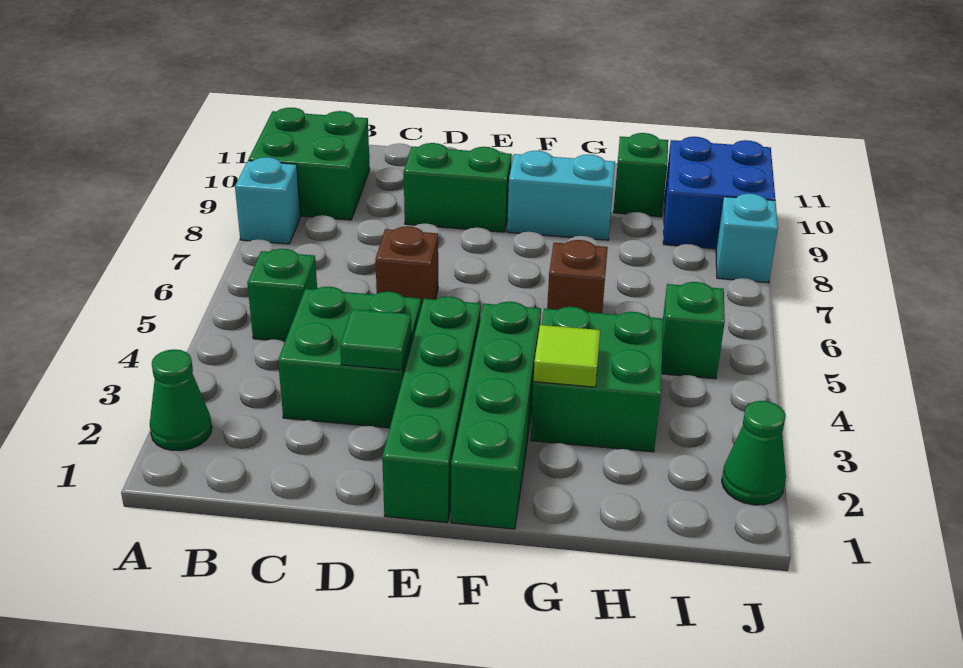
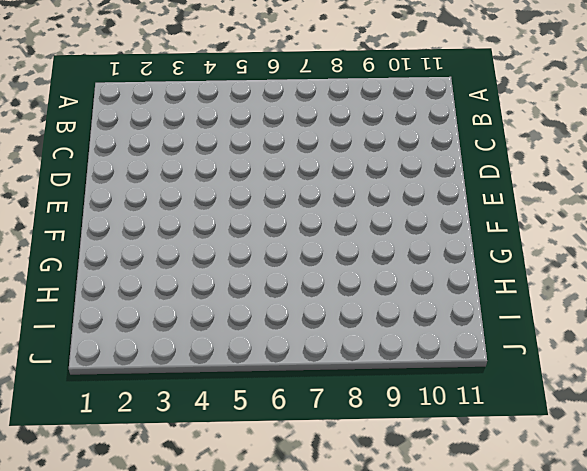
none -> green 1x1 cone [150,349,212,450]
none -> cyan 1x1 brick [235,157,300,244]
none -> green 2x2 brick [248,108,370,220]

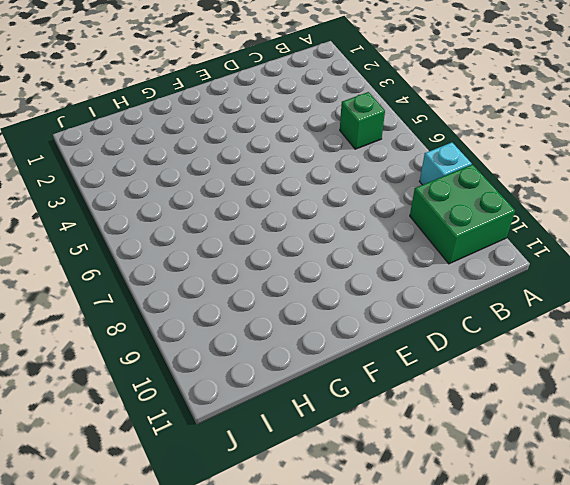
none -> green 1x1 cone [150,349,212,450]
none -> green 2x2 brick [278,287,421,428]
none -> brown 1x1 brick [376,226,438,307]

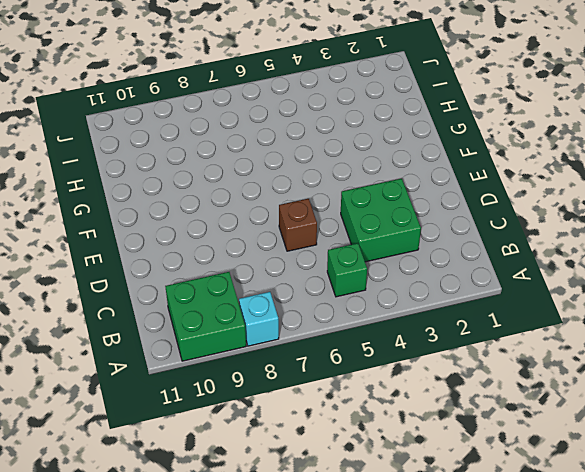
none -> green 1x1 cone [150,349,212,450]
none -> green 1x2 brick [404,143,512,232]
none -> green 1x4 brick [382,297,481,523]

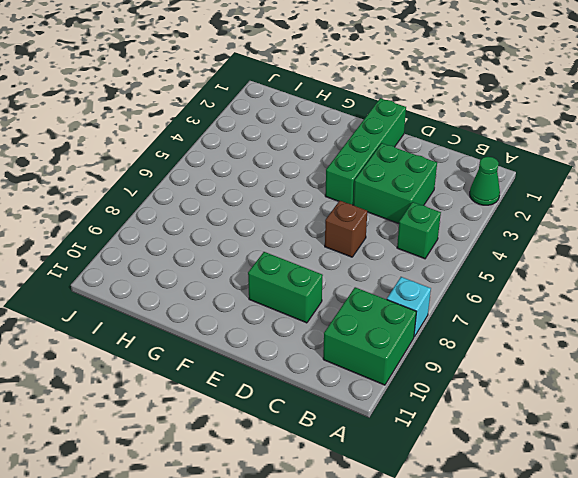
none -> green 1x4 brick [451,302,541,529]
none -> cyan 1x2 brick [507,151,615,240]
none -> green 2x2 brick [531,307,663,452]

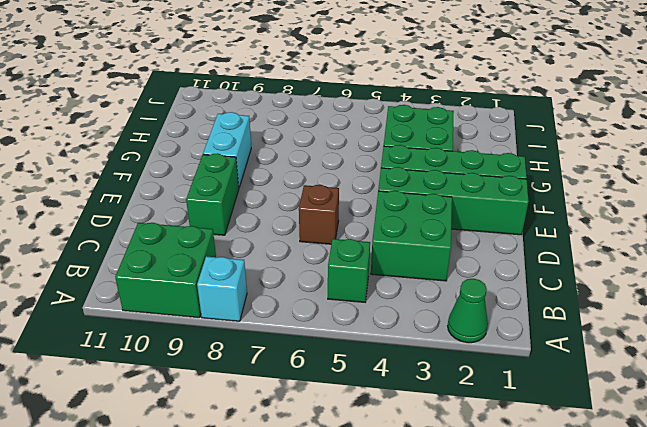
none -> brown 1x1 brick [547,240,608,313]
none -> green 1x1 brick [613,133,668,217]
none -> green 1x1 brick [662,282,725,379]

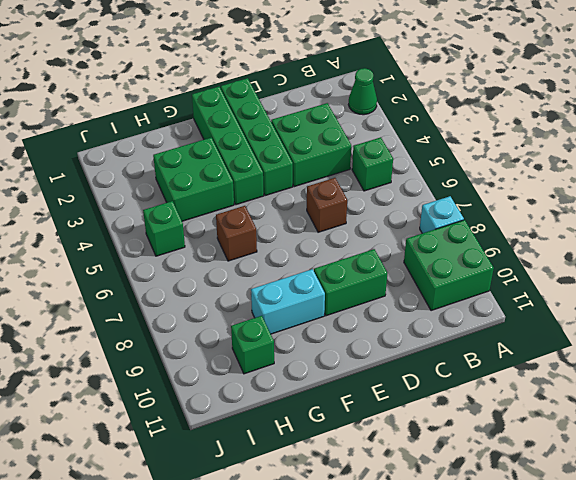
none -> blue 2x2 brick [663,137,775,249]
none -> green 1x1 cone [722,401,786,505]
none -> cyan 1x1 brick [716,194,778,282]

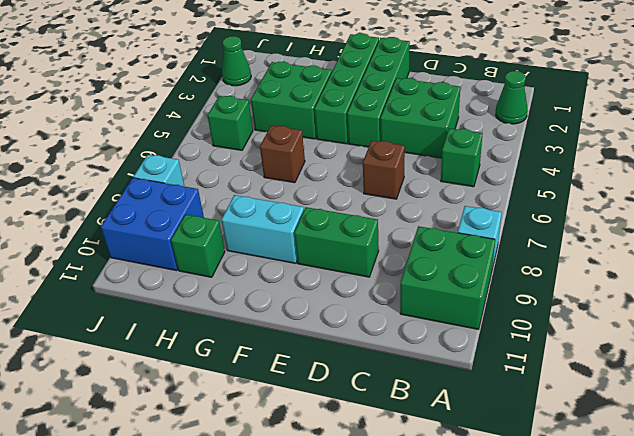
none -> green 1x1 tile [340,309,411,370]
none -> lime 1x1 tile [534,325,600,387]

